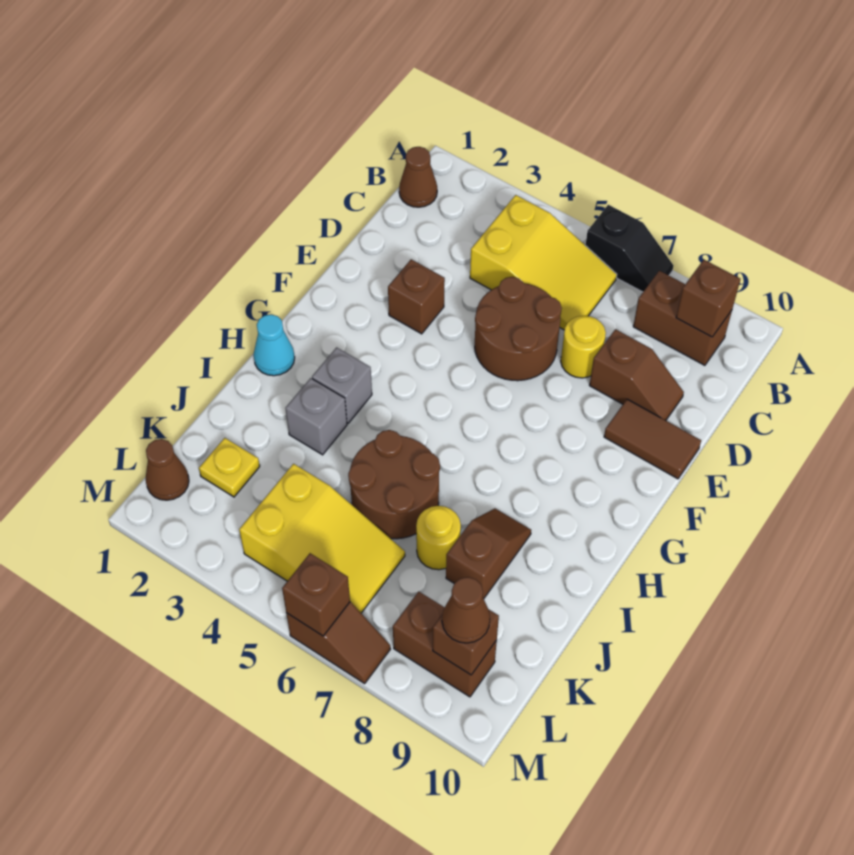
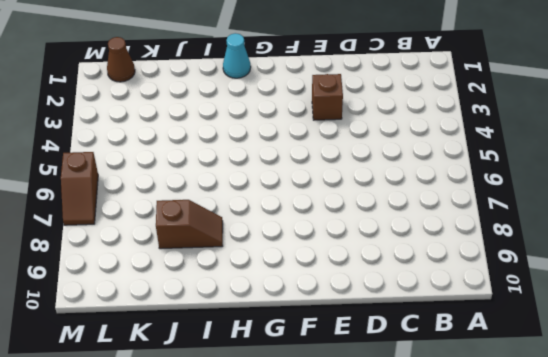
none -> black 1x2 slope [585,205,674,292]
none -> brown 1x1 cone [399,147,437,207]
none -> yellow 2x3 slope [470,195,617,330]

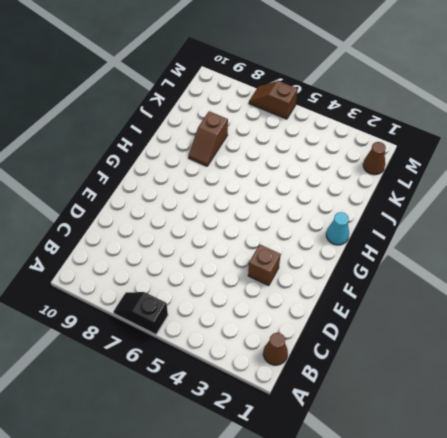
none -> yellow 2x3 slope [470,195,617,330]
none -> brown 1x2 brick [633,271,732,365]
none -> brown 2x2 round brick [475,277,562,381]

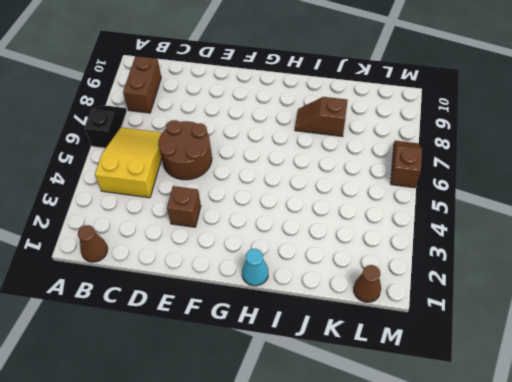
none -> yellow 1x1 round brick [561,316,606,378]
none -> brown 1x2 slope [589,329,684,420]
none -> brown 1x2 tile [604,399,701,479]

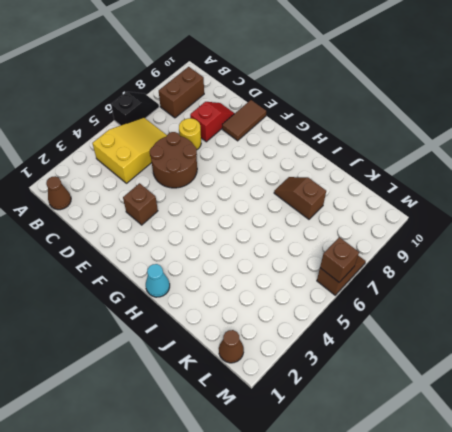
red 1x2 slope [190,102,235,142] -> brown 1x2 slope [589,329,684,420]
none -> grey 1x1 brick [312,347,372,423]
none -> grey 1x1 brick [285,378,347,455]
none -> brown 2x2 round brick [348,430,440,539]

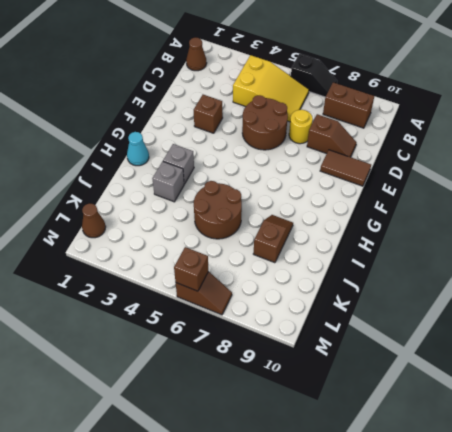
none -> yellow 1x1 round brick [416,506,461,570]
none -> yellow 1x1 plate [199,438,260,497]
none -> yellow 2x3 slope [239,464,405,613]

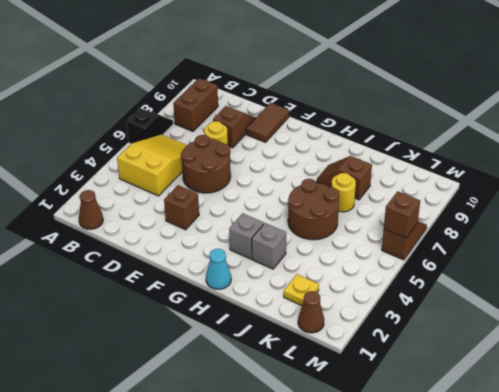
none -> yellow 2x3 slope [239,464,405,613]
none -> brown 1x2 brick [393,591,497,697]
none -> brown 1x1 brick [676,260,740,337]

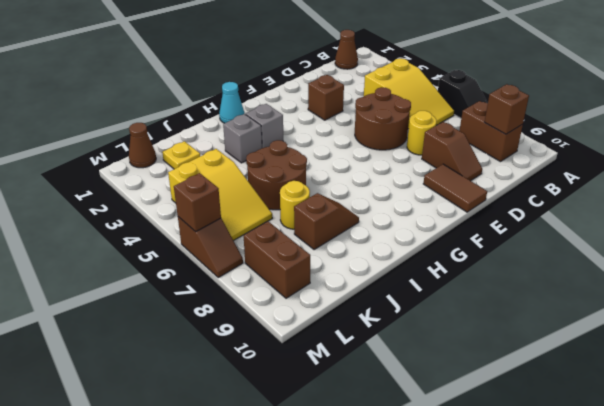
none -> brown 1x1 brick [433,610,499,675]
none -> brown 1x1 cone [442,577,490,643]

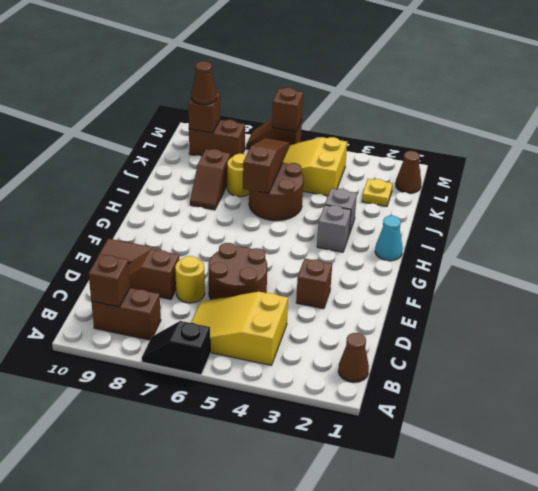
brown 1x3 slope [243,138,289,193] -> none

